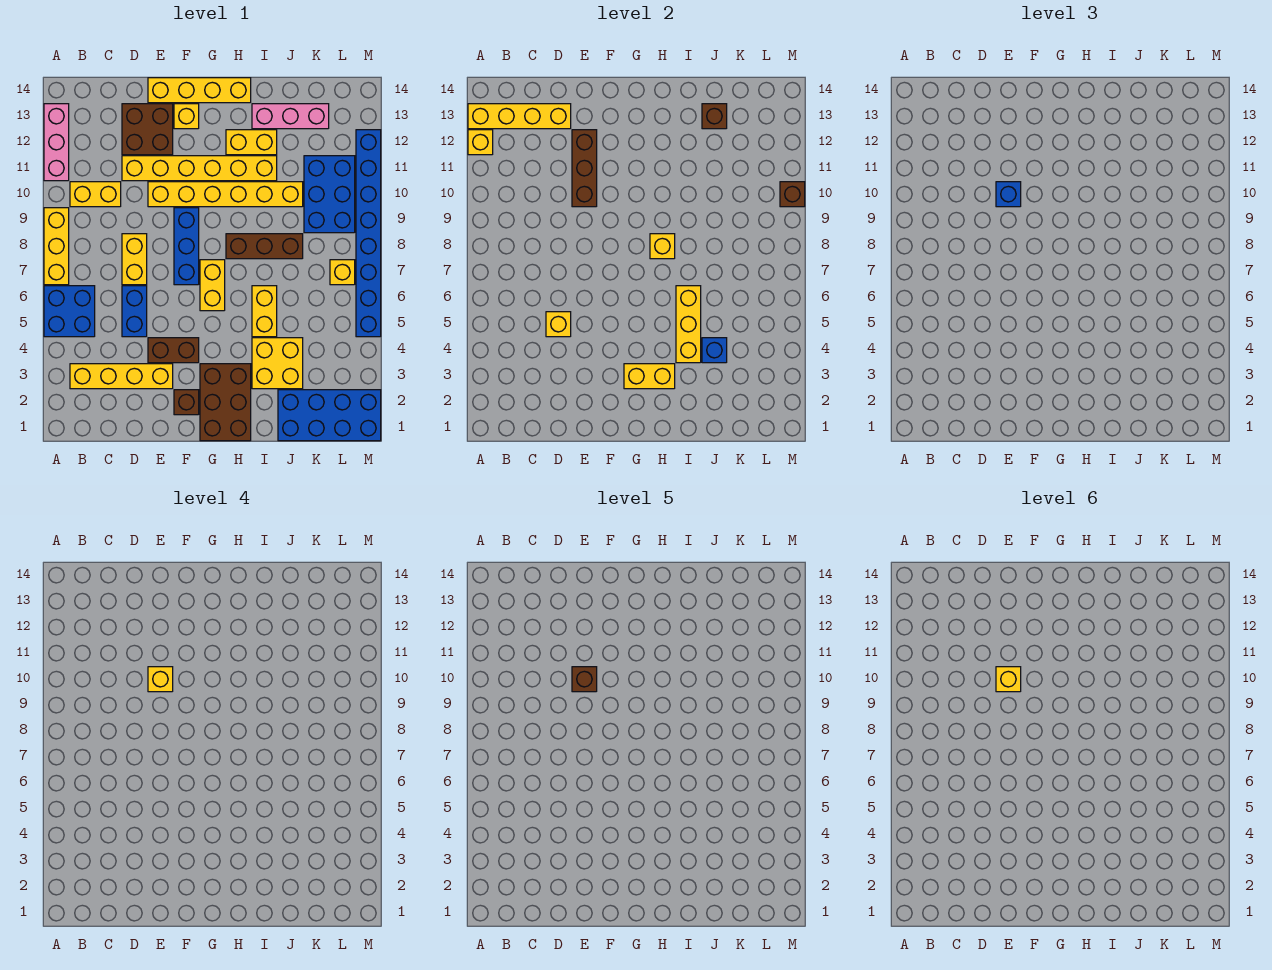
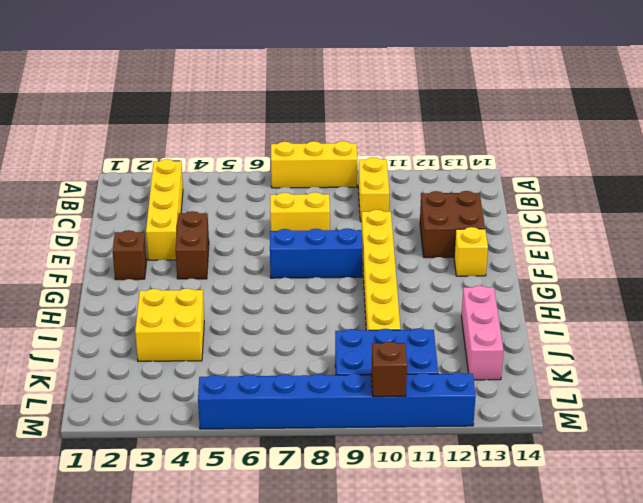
none -> blue 2x2 brick [44,286,95,337]
none -> pink 1x3 brick [44,104,69,181]
none -> blue 1x2 brick [122,286,147,337]
none -> yellow 1x6 brick [122,156,277,181]

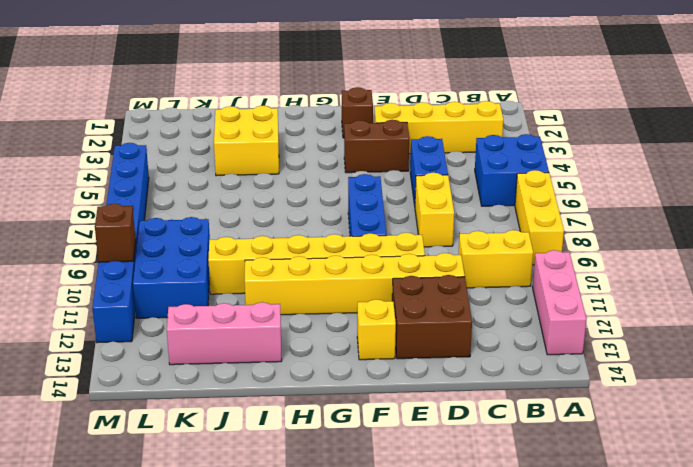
none -> yellow 1x4 brick [148,78,251,103]
none -> brown 2x3 brick [200,364,251,441]
none -> yellow 1x2 brick [200,260,225,311]
none -> brown 1x3 brick [226,234,303,259]

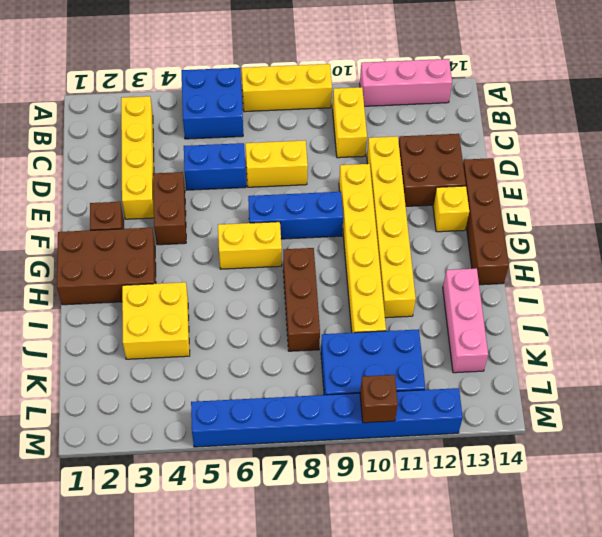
brown 1x4 brick [463,158,509,285] -> yellow 1x4 brick [148,78,251,103]
none -> yellow 1x2 brick [226,130,277,155]
none -> yellow 1x2 brick [252,286,277,337]
none -> blue 2x4 brick [278,390,381,441]
none -> yellow 1x1 brick [330,260,355,285]

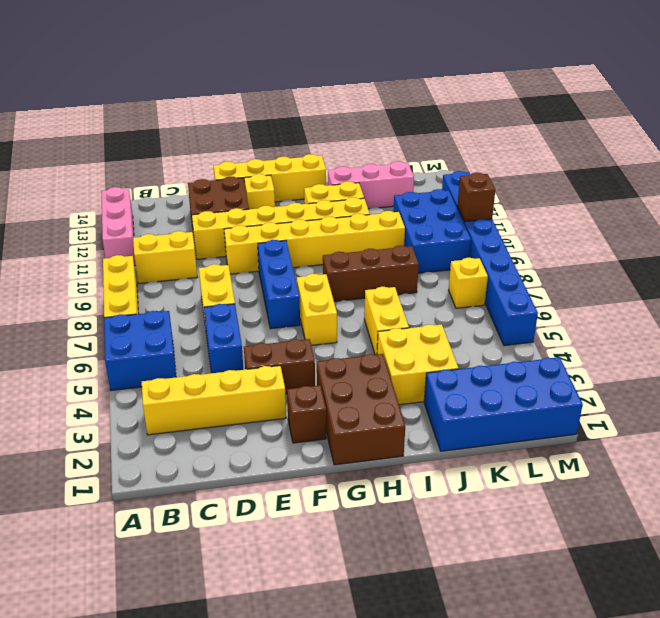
none -> yellow 1x1 brick [468,130,493,155]
none -> yellow 1x4 brick [468,104,571,129]
none -> yellow 1x1 brick [546,312,571,337]
none -> brown 1x3 brick [572,130,597,207]

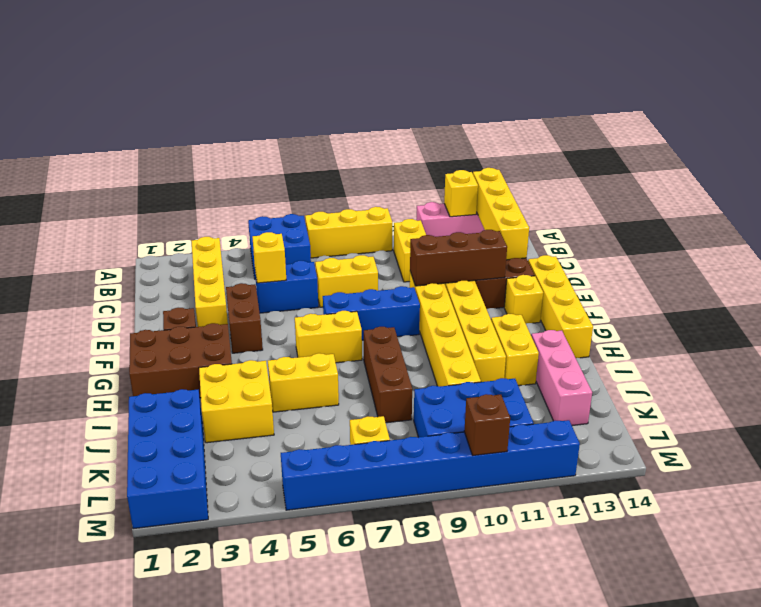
none -> yellow 1x2 brick [624,364,675,389]
none -> yellow 1x1 brick [650,234,675,259]
none -> yellow 1x3 brick [676,286,701,363]
none -> blue 1x1 brick [702,338,727,363]

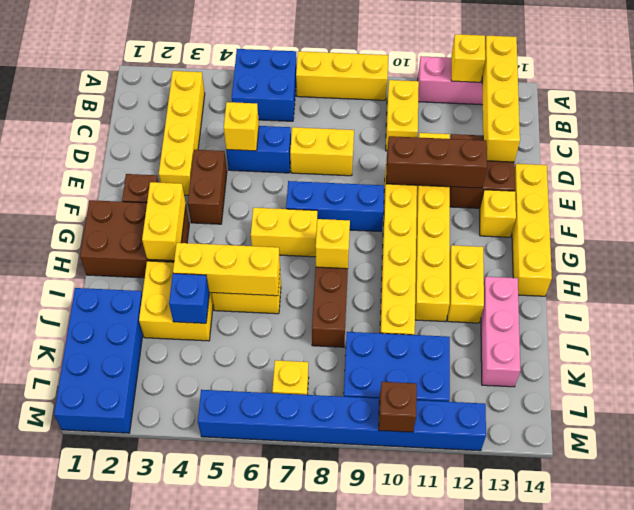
none -> brown 1x1 brick [702,104,727,129]
none -> blue 1x1 brick [996,182,1021,207]
none -> yellow 1x1 brick [148,667,173,692]
none -> brown 1x1 brick [572,667,597,692]

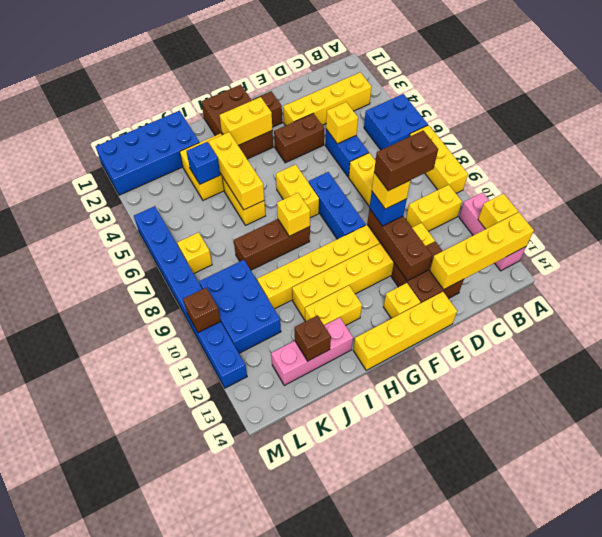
brown 1x2 brick [374,130,438,191] -> brown 1x1 brick [572,667,597,692]
none -> yellow 1x1 brick [996,667,1021,692]

